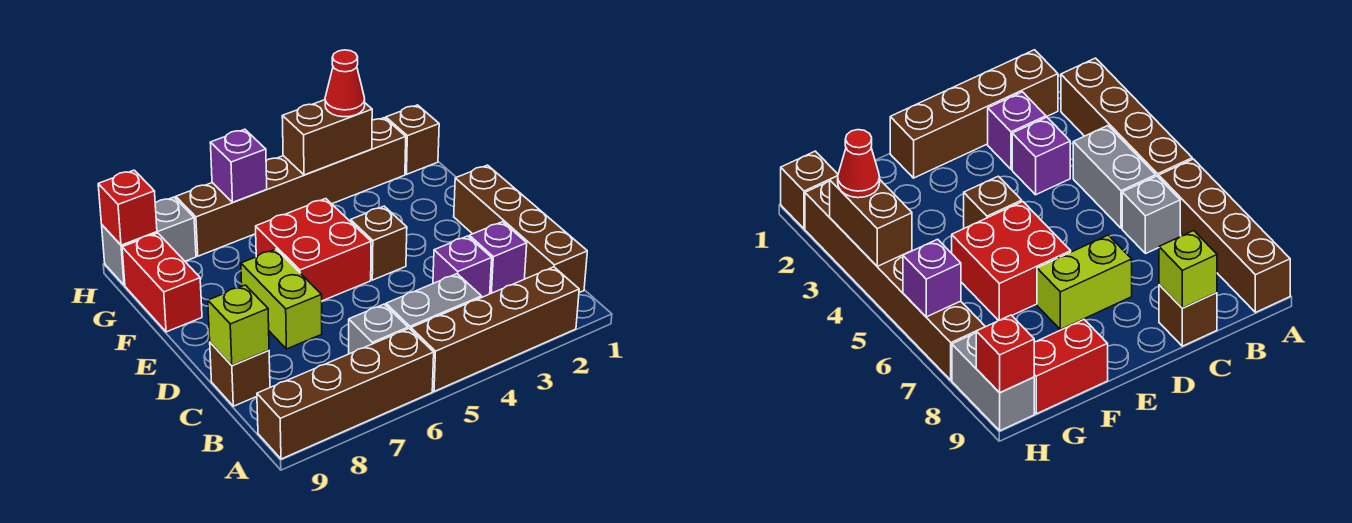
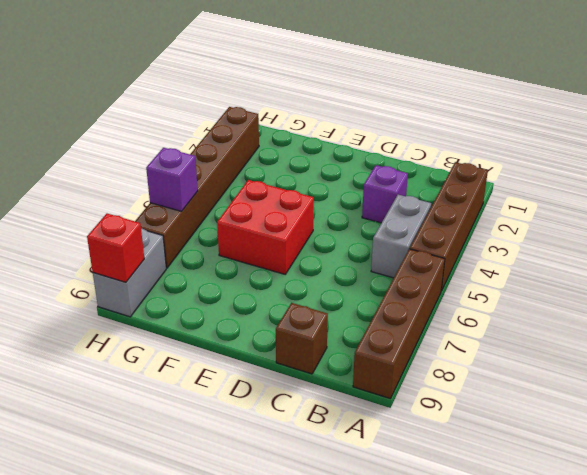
none -> brown 1x4 brick [454,165,587,293]
none -> grey 1x1 brick [349,304,408,354]
none -> purple 1x1 brick [469,222,527,294]

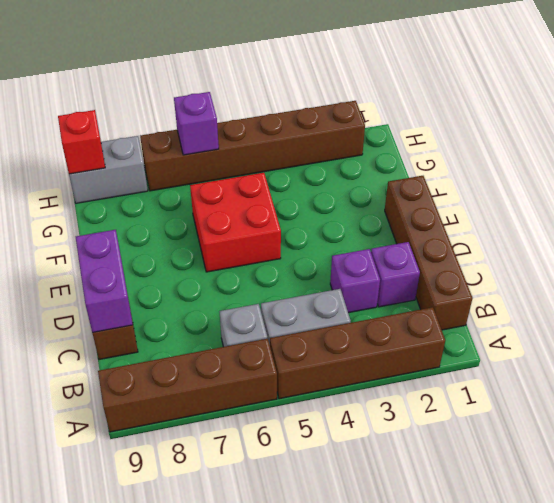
purple 1x2 brick [76,230,133,333] -> lime 1x1 brick [208,285,269,366]
none -> lime 1x2 brick [241,249,322,349]
none -> brown 1x1 brick [351,206,407,280]
none -> red 1x2 brick [122,233,202,332]

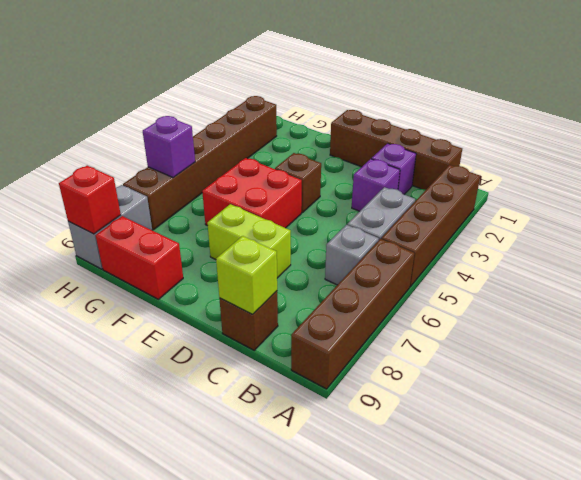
none -> brown 1x1 brick [386,105,439,174]
none -> brown 1x2 brick [282,100,372,175]
none -> red 1x1 cone [325,50,365,117]

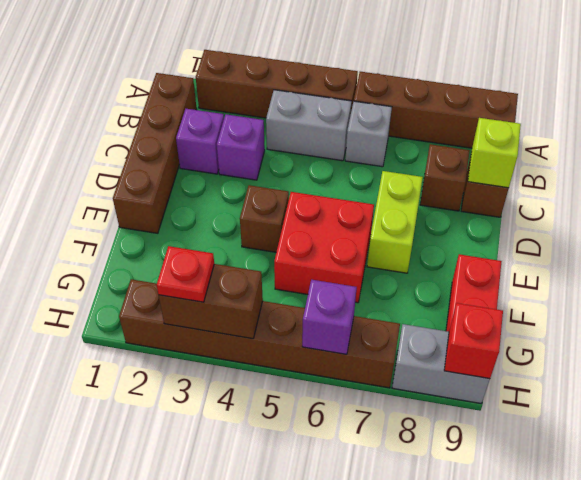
brown 1x1 brick [420,144,470,211] -> brown 1x1 brick moved to [386,105,439,174]
red 1x1 plate [157,246,214,302] -> red 1x1 cone [325,50,365,117]

